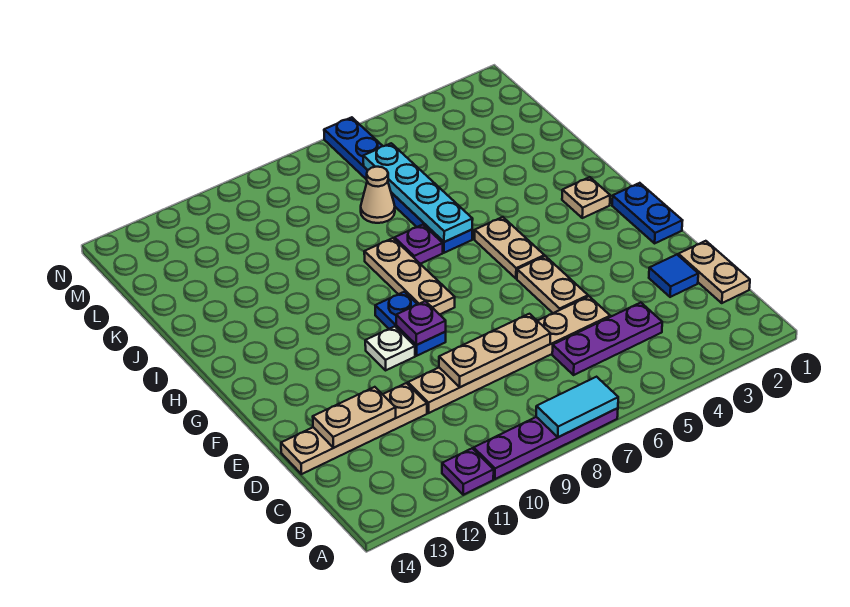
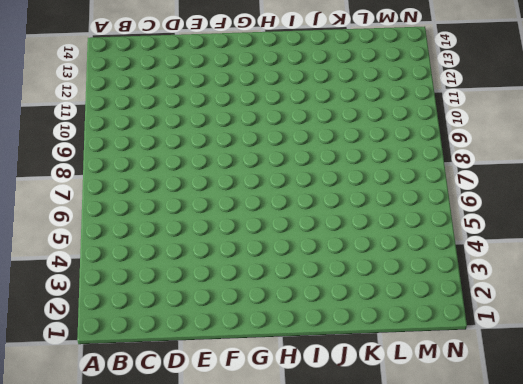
none -> purple 1x4 plate [474,408,618,479]
none -> purple 1x1 plate [442,448,494,495]
none -> tan 1x2 plate [678,241,750,303]

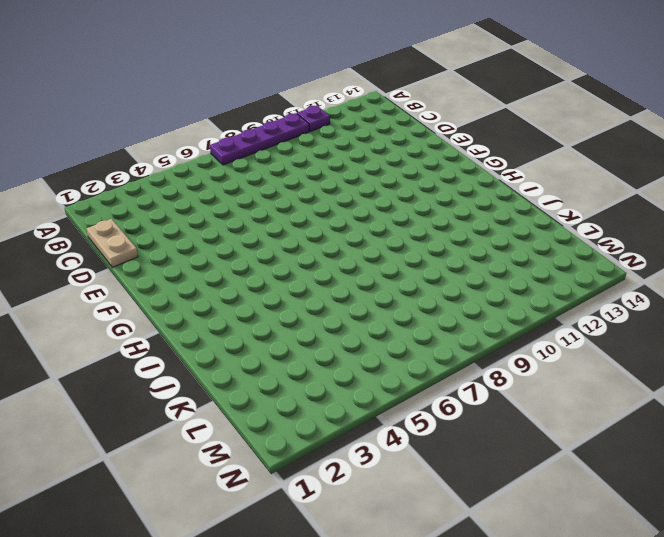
none -> purple 1x3 plate [552,303,662,375]
none -> blue 1x1 tile [649,255,698,297]
none -> tan 1x6 plate [408,296,610,413]

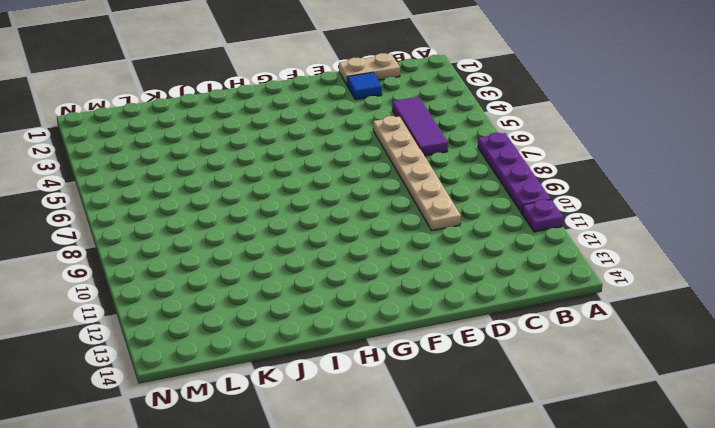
purple 1x3 tile [392,97,448,156] -> purple 1x3 plate [552,303,662,375]
none -> tan 1x4 plate [281,383,427,474]
none -> tan 1x2 plate [517,256,588,313]
none -> blue 1x2 plate [612,183,683,243]

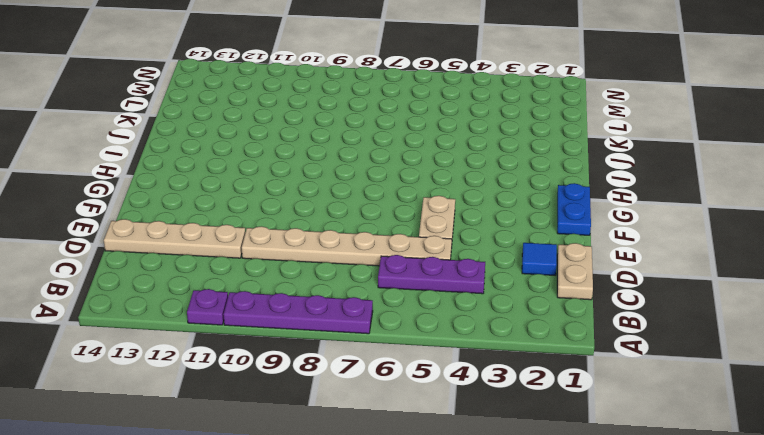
none -> blue 1x2 plate [375,292,446,356]
none -> white 1x1 plate [365,326,415,370]
none -> tan 1x2 plate [475,217,544,279]

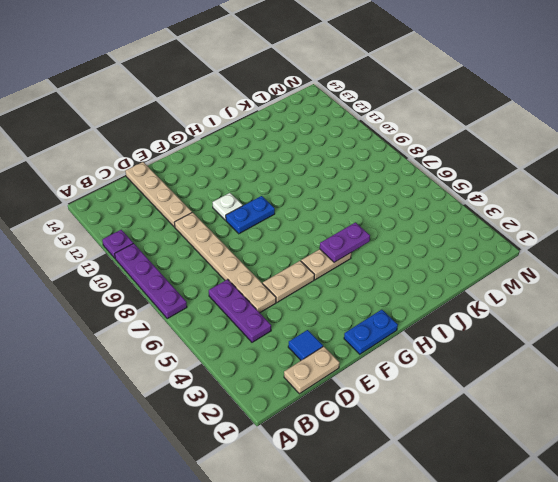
purple 1x2 plate [320,222,370,262] -> none
none -> tan 1x3 plate [364,238,455,315]
none -> tan 1x1 plate [562,177,610,218]
none -> blue 1x6 plate [324,117,472,253]

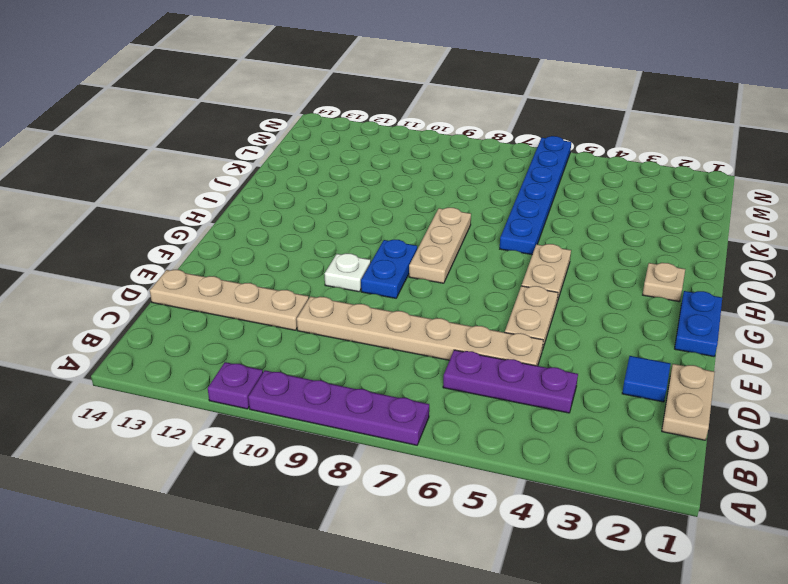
none -> purple 1x1 plate [395,225,443,264]
none -> tan 1x1 cone [361,167,395,223]
none -> cyan 1x2 tile [536,377,618,437]

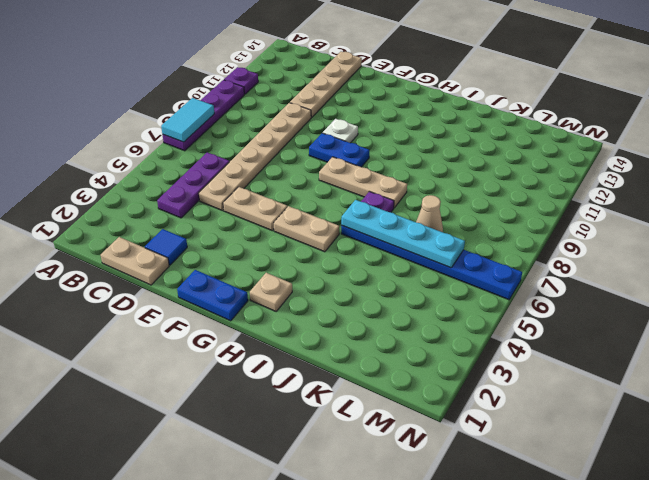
none -> tan 1x3 plate [439,314,551,387]
none -> tan 1x2 plate [313,387,396,448]
none -> purple 1x1 plate [396,301,446,345]

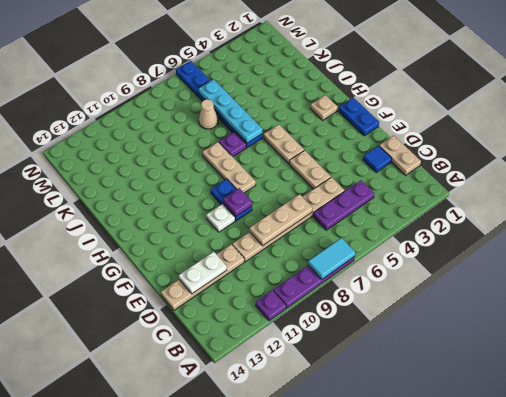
white 1x2 plate [179,252,227,294] -> tan 1x2 plate [313,387,396,448]

